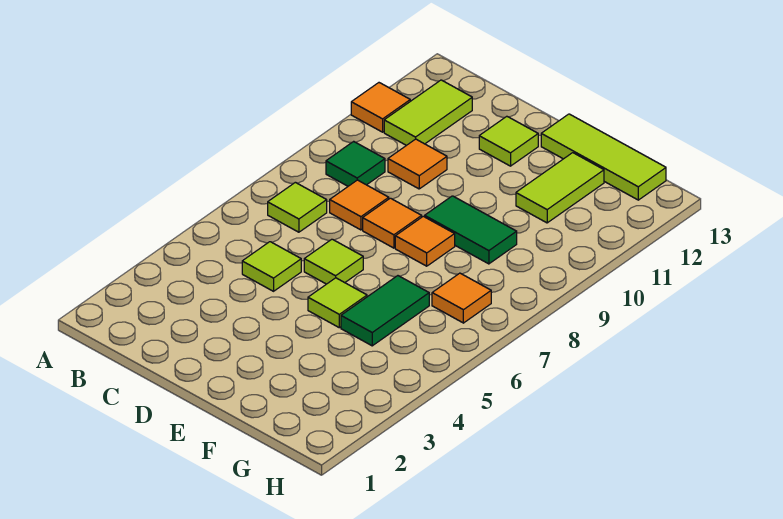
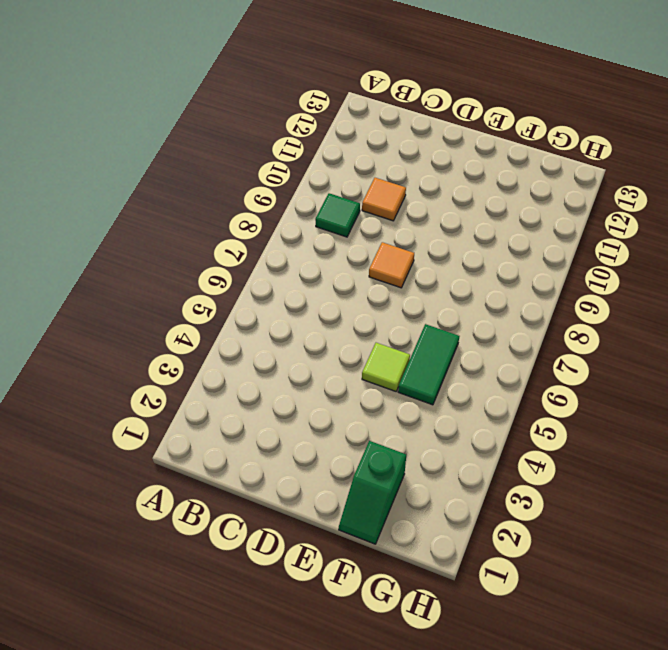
green 1x2 slope [339,441,406,544] -> none
none -> orange 1x1 tile [351,83,410,132]
none -> lime 1x1 tile [268,182,327,232]
none -> lime 1x2 tile [384,80,472,145]

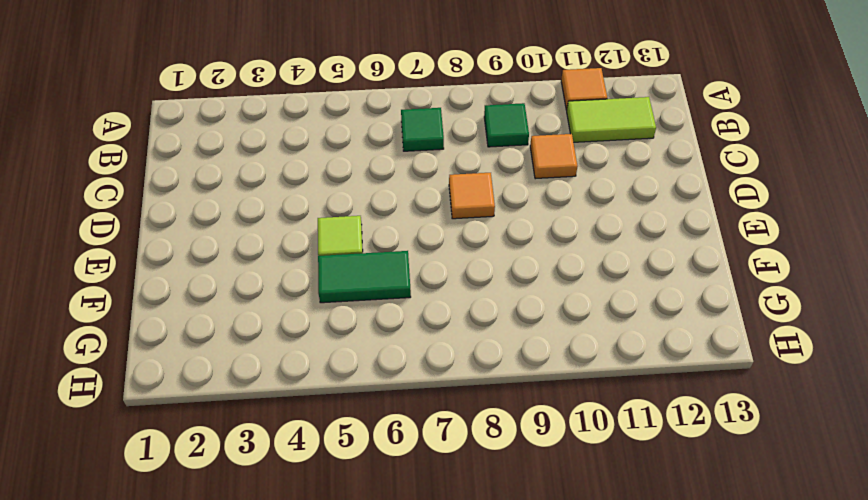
green 1x1 tile [401,108,444,151] -> lime 1x1 tile [268,182,327,232]
none -> lime 1x1 tile [242,242,301,291]
none -> orange 1x1 tile [330,180,389,230]
none -> lime 1x1 tile [304,239,363,284]

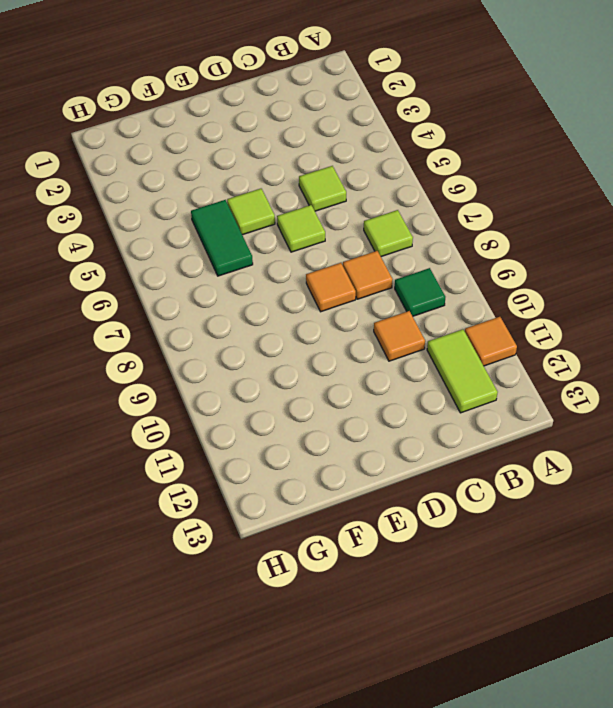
none -> lime 1x1 tile [479,116,538,166]
none -> orange 1x1 tile [395,216,455,266]
none -> green 1x2 tile [425,196,517,264]

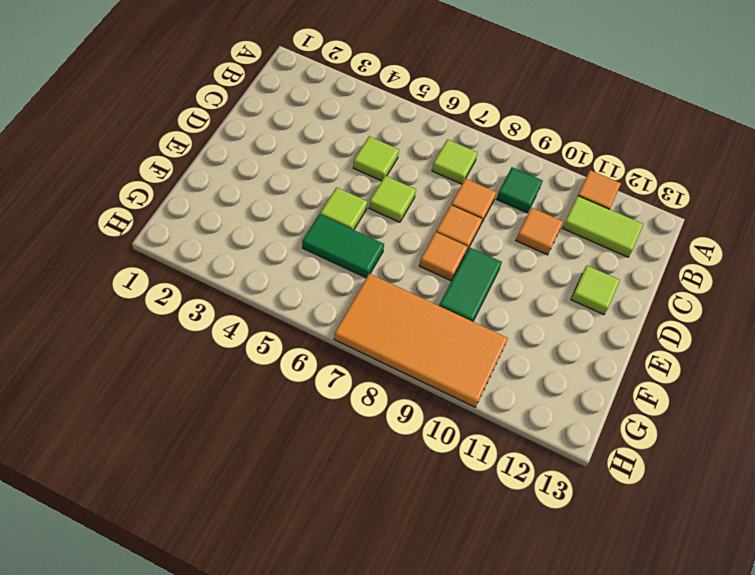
orange 2x4 tile [334,274,508,407] -> orange 1x1 tile [432,273,491,323]
none -> lime 1x3 tile [541,114,666,200]
none -> lime 1x2 tile [516,153,604,223]

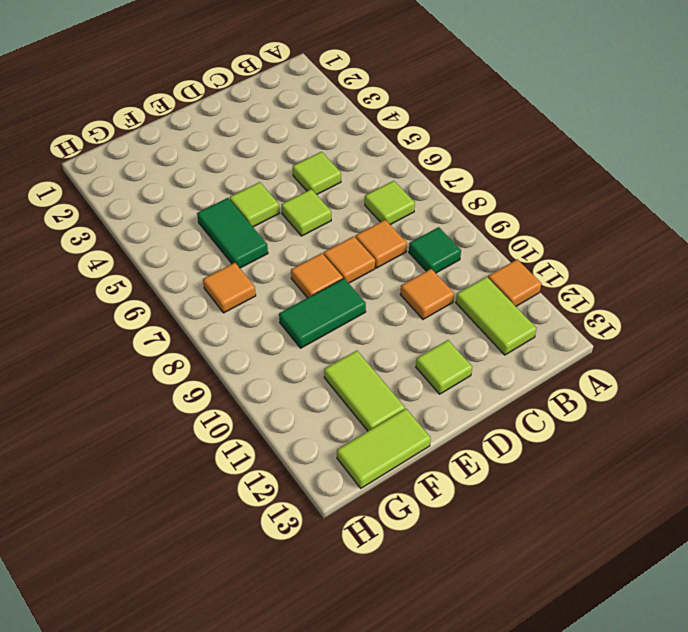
lime 1x2 tile [337,409,431,488] -> lime 1x3 tile [541,114,666,200]

